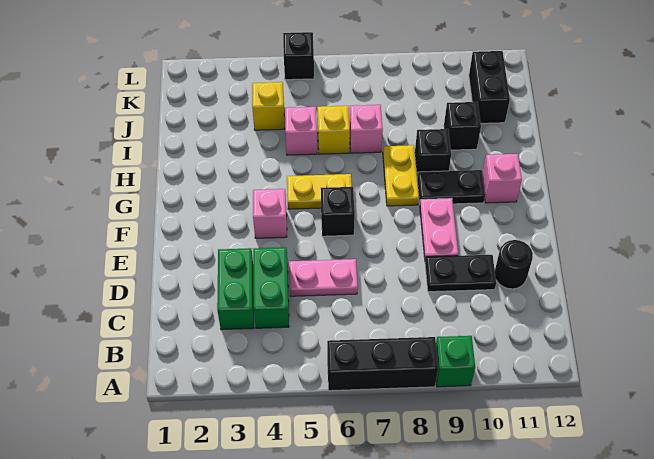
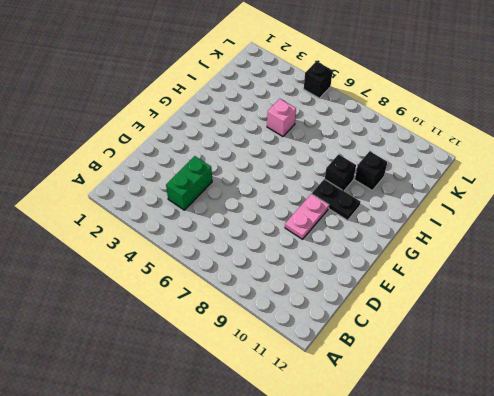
none -> black 1x3 brick [327,337,438,391]
none -> green 1x1 brick [436,336,475,387]
none -> green 1x2 brick [217,248,254,330]

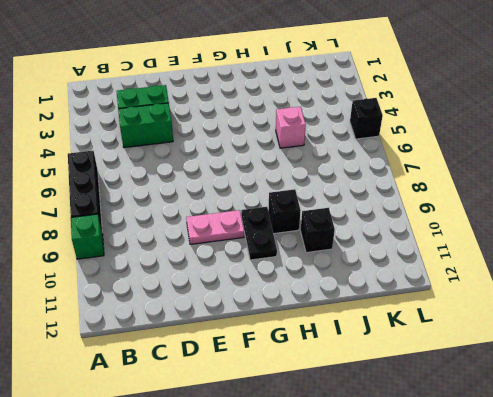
none -> pink 1x2 plate [289,259,358,296]
none -> black 1x2 plate [425,255,496,292]
none -> black 1x1 round brick [495,240,533,289]

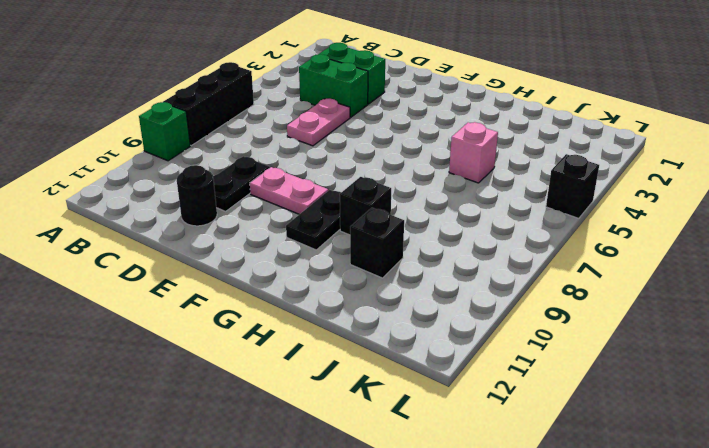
none -> pink 1x1 brick [253,189,287,238]
none -> black 1x1 brick [321,187,355,236]
none -> yellow 1x2 plate [287,174,352,209]

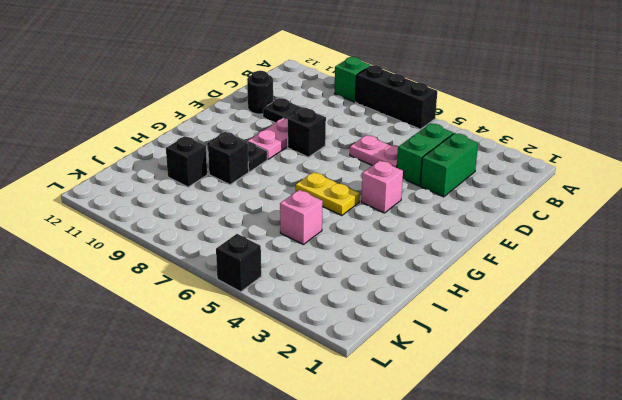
black 1x1 brick [288,108,326,157] -> black 1x1 brick moved to [321,187,355,236]
none -> yellow 1x2 plate [383,145,419,206]
none -> pink 1x1 brick [482,154,522,203]
none -> yellow 1x1 brick [317,106,350,154]

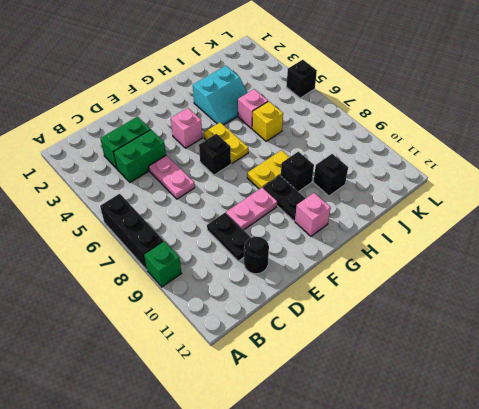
cyan 2x2 slope [193,66,248,125] -> none
none -> pink 1x1 brick [349,105,383,153]
none -> yellow 1x1 brick [252,82,284,130]
none -> black 1x2 brick [469,51,510,123]

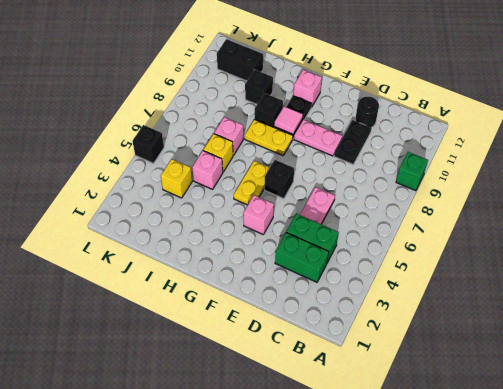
pink 1x1 tile [274,107,303,134] -> none
none -> black 1x3 brick [327,337,438,391]

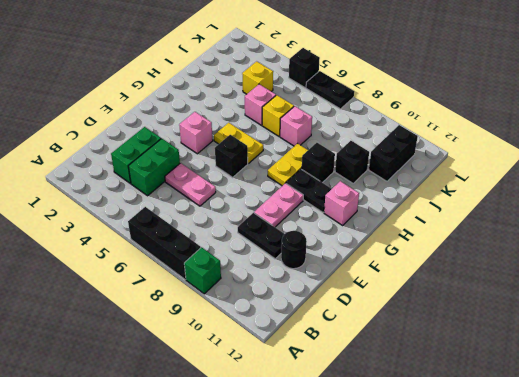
black 1x2 plate [306,71,354,109] -> none

